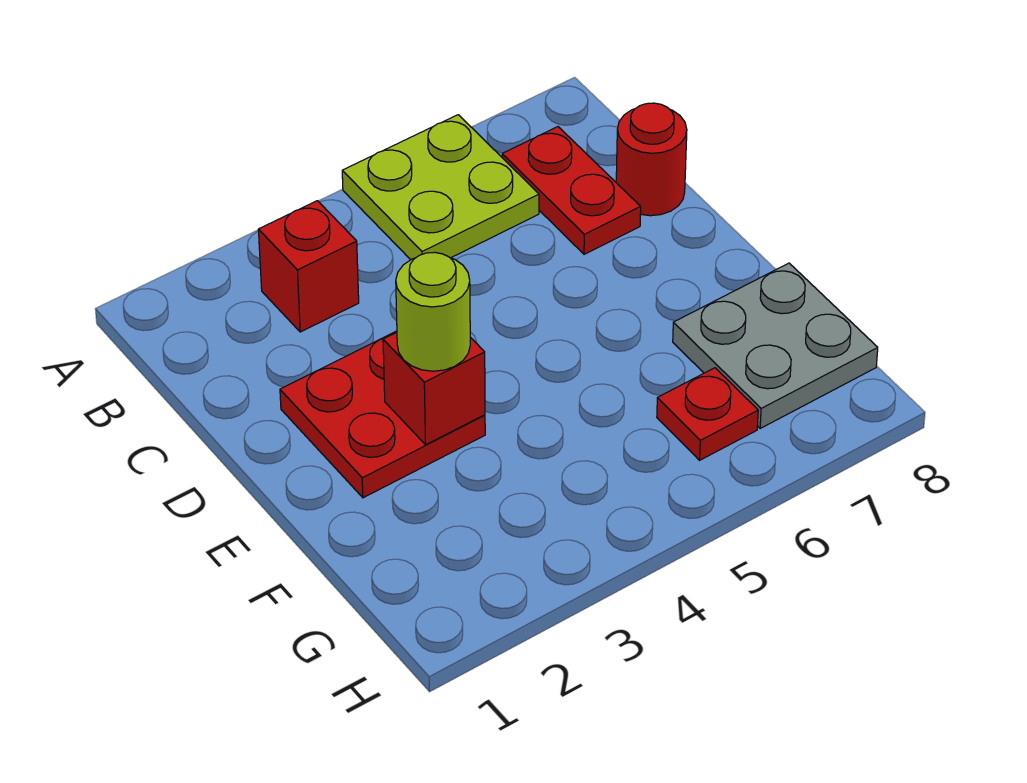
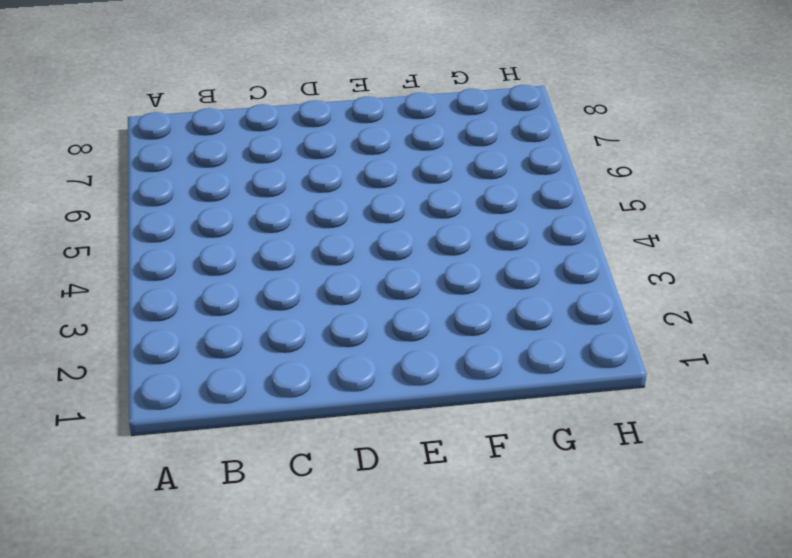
none -> lime 2x2 plate [342,115,539,260]
none -> red 1x1 brick [258,201,359,332]

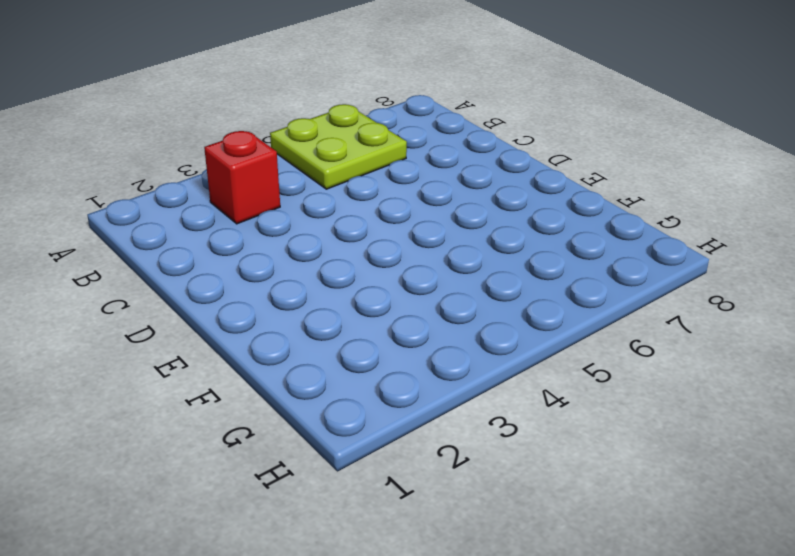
none -> red 1x2 plate [502,127,641,254]
none -> red 1x1 round brick [616,103,687,216]

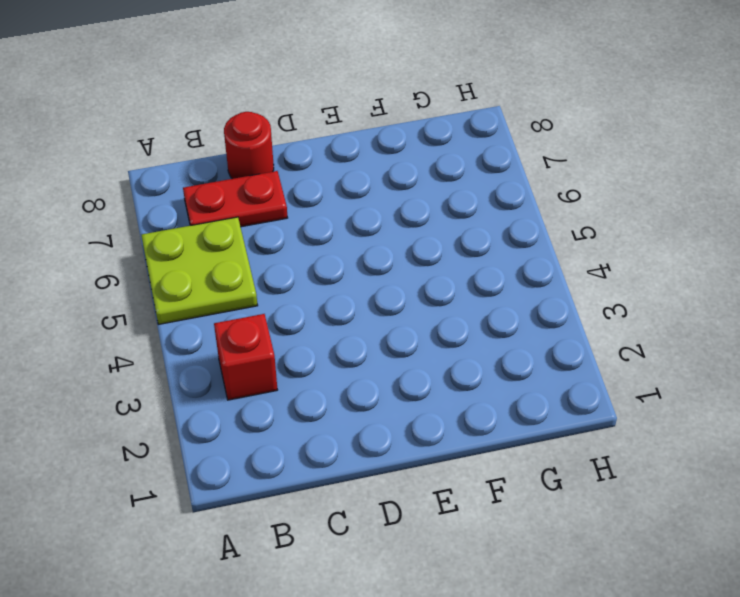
none -> red 2x2 plate [280,331,485,498]
none -> grey 2x2 plate [673,263,878,429]

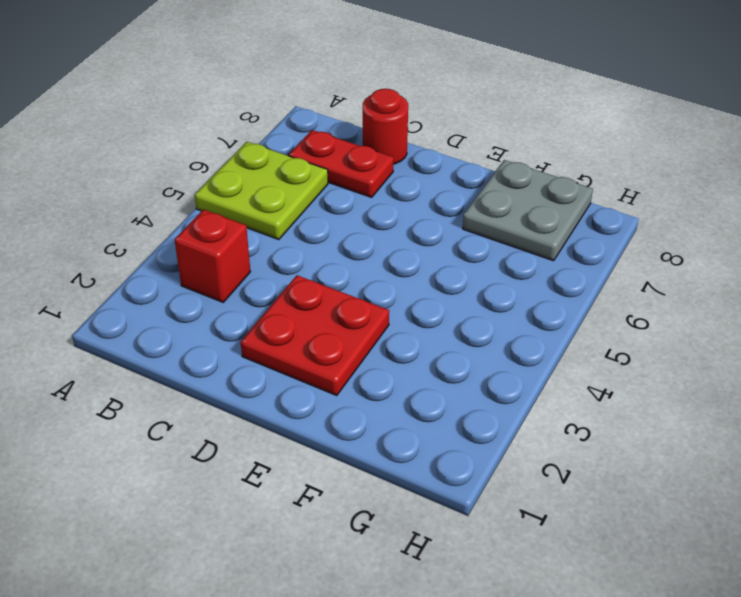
none -> red 1x1 plate [657,368,758,460]
none -> red 1x1 brick [383,333,485,445]

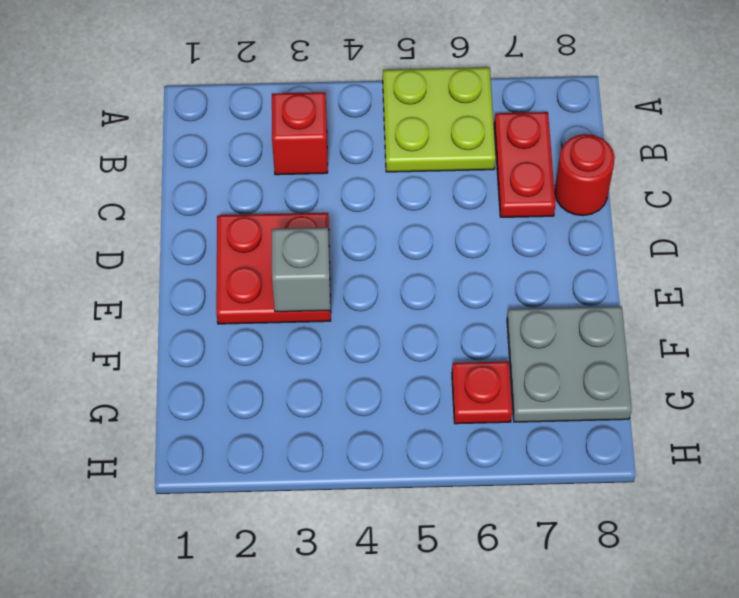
grey 1x1 brick [272,228,330,312] -> red 1x1 brick [383,333,485,445]
none -> lime 1x1 round brick [396,252,470,371]

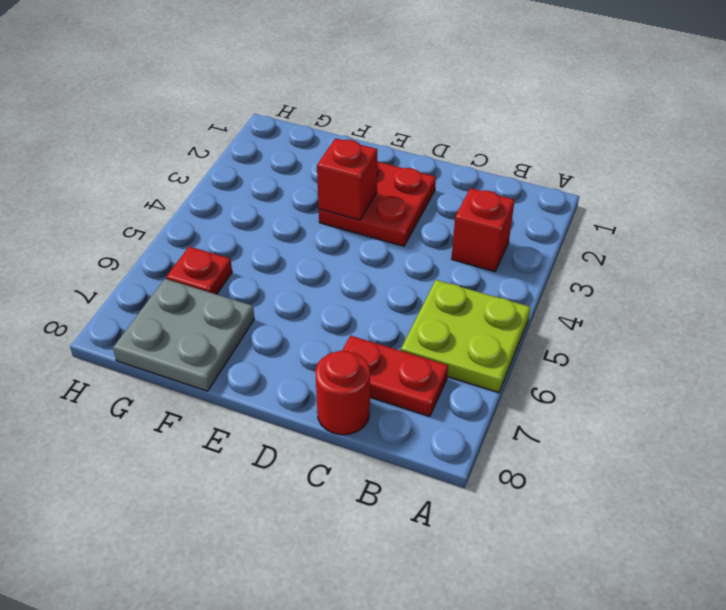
none -> lime 1x1 round brick [396,252,470,371]

